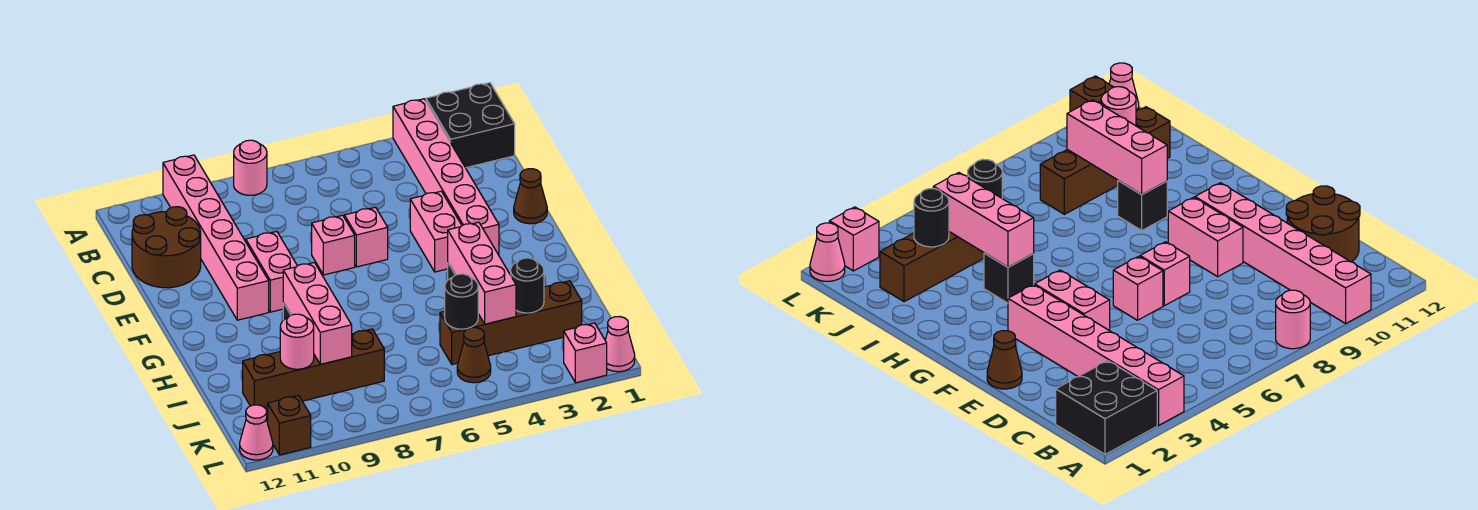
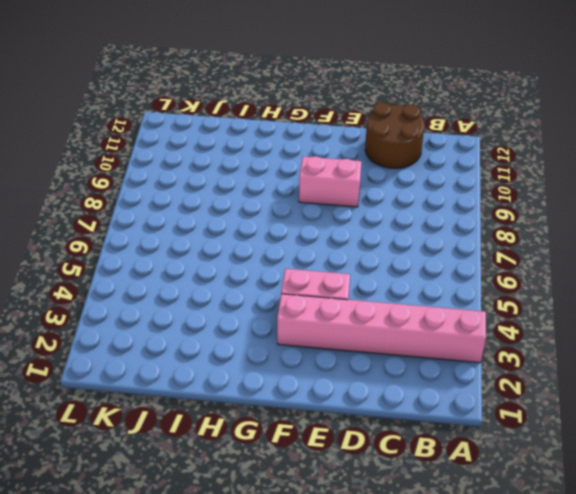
none -> black 2x2 brick [426,83,515,168]
none -> pink 1x1 round brick [234,140,267,195]
none -> pink 1x6 brick [163,155,269,320]

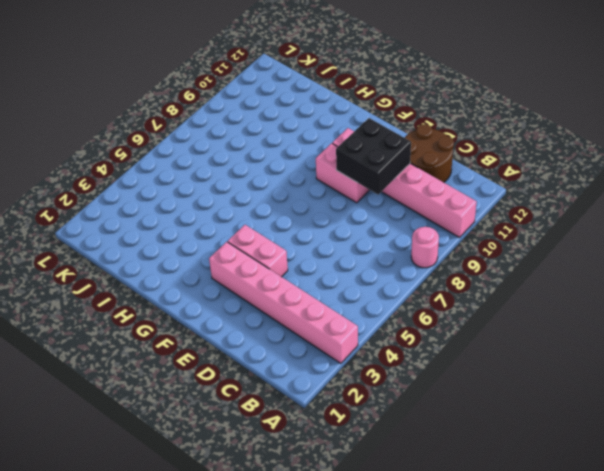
black 2x2 brick [336,118,411,194] -> black 2x2 brick moved to [426,83,515,168]
none -> brown 1x1 cone [514,169,547,224]
none -> pink 1x1 brick [344,207,388,267]
none -> pink 1x1 brick [312,215,355,275]

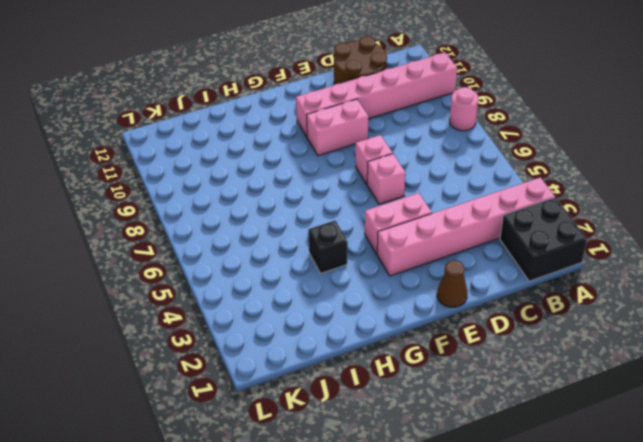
none -> black 1x1 brick [1118,181,1167,230]
none -> brown 1x4 brick [440,281,582,365]
none -> brown 1x4 brick [243,329,384,410]

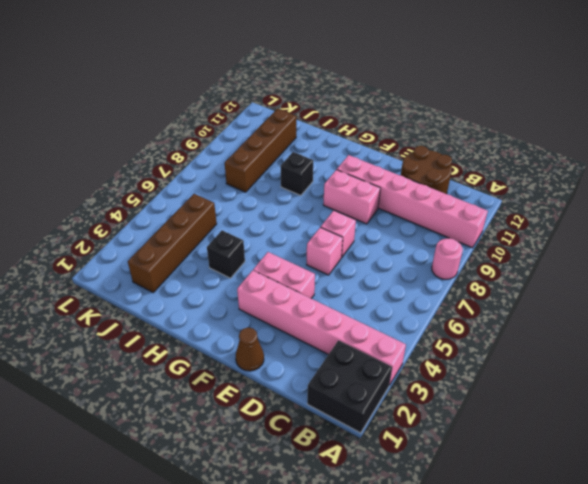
none -> brown 1x1 cone [457,328,491,383]
none -> pink 1x1 cone [605,317,635,372]
none -> pink 1x1 brick [564,323,607,383]

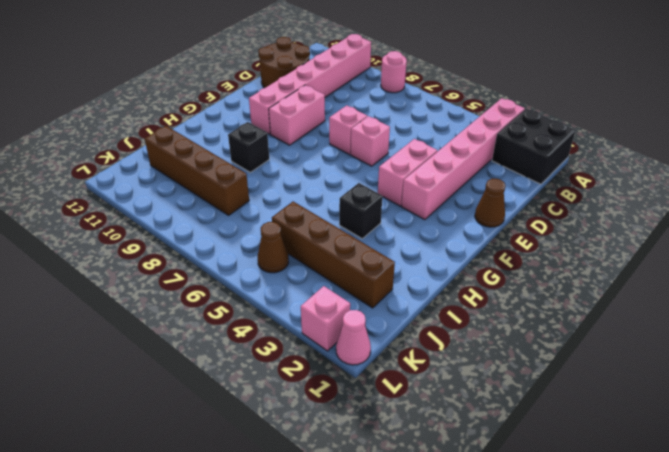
none -> brown 1x1 brick [268,395,311,455]
none -> pink 1x1 cone [240,405,273,460]
none -> pink 1x3 brick [448,222,516,324]

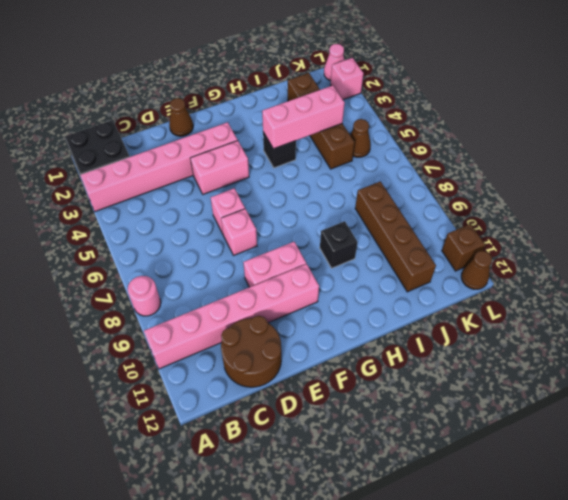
brown 1x1 cone [461,251,492,289] -> pink 1x1 cone [240,405,273,460]
none -> pink 1x3 brick [283,263,352,364]
none -> black 1x1 round brick [511,258,544,313]
none -> black 1x1 round brick [445,274,478,329]

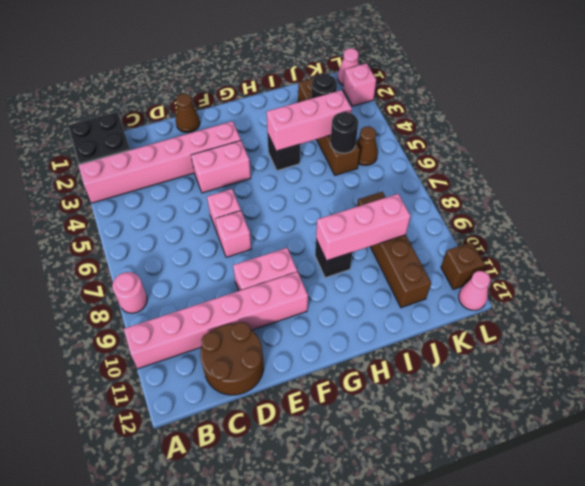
none -> pink 1x1 round brick [280,314,314,369]

